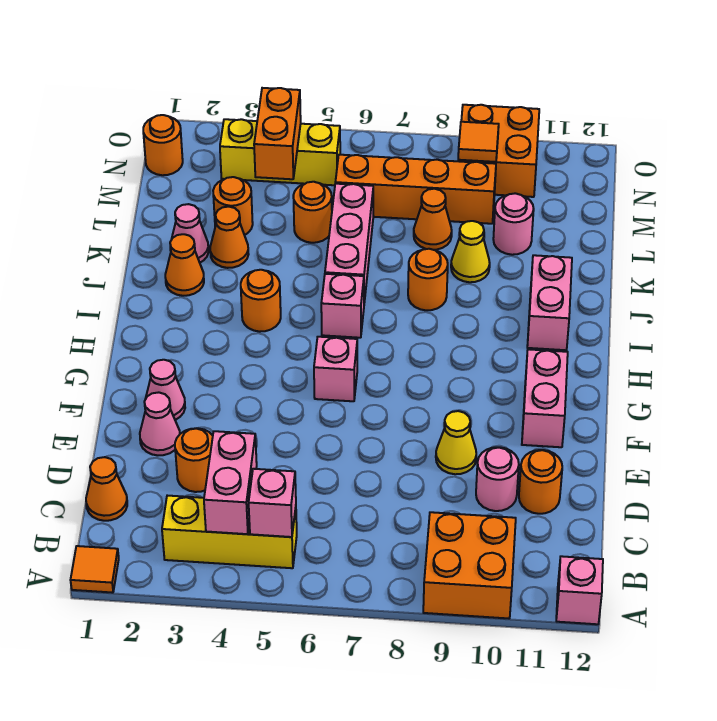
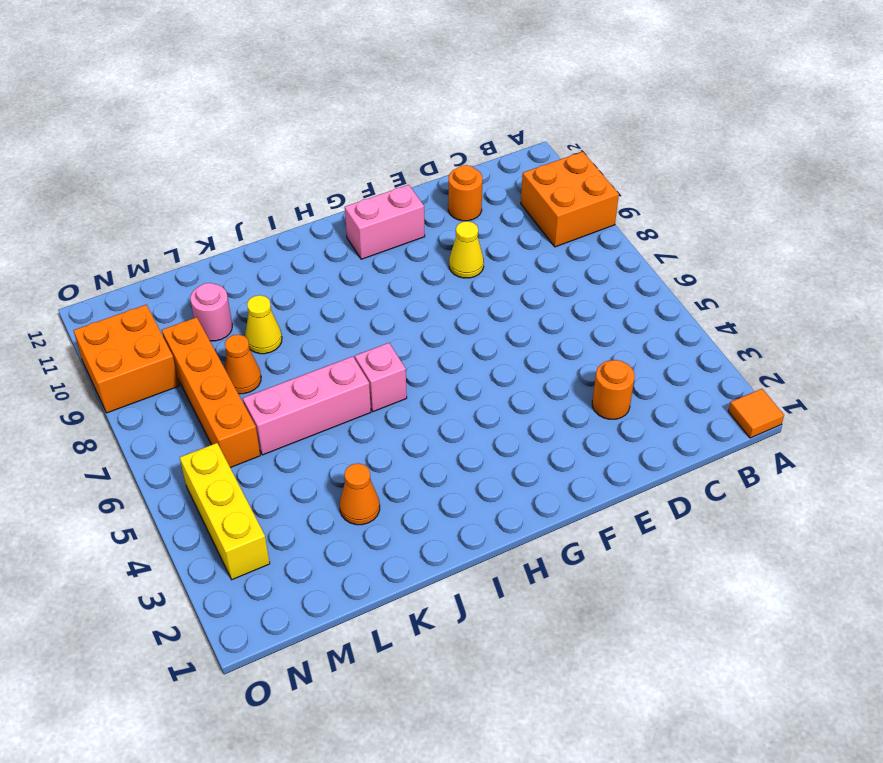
none -> pink 1x1 brick [556,556,603,624]
none -> yellow 1x3 brick [162,496,297,568]
none -> orange 1x1 cone [86,457,127,521]
none -> pink 1x1 round brick [476,447,519,511]

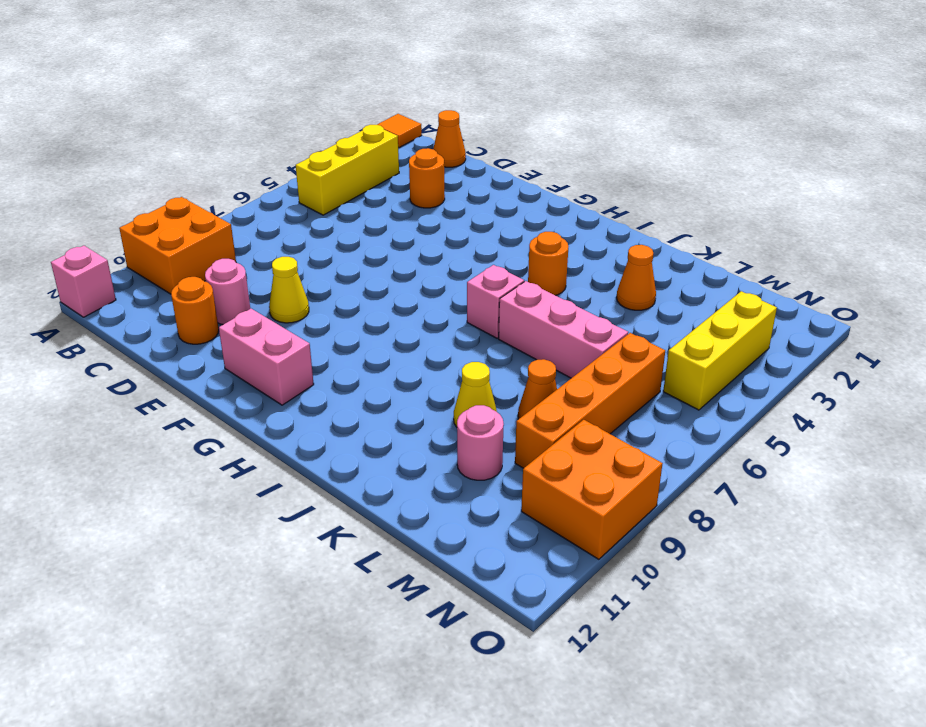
none -> pink 1x1 cone [140,392,180,455]
none -> pink 1x1 cone [146,360,185,420]
none -> pink 1x1 brick [314,337,357,401]
none -> pink 1x2 brick [527,255,572,350]

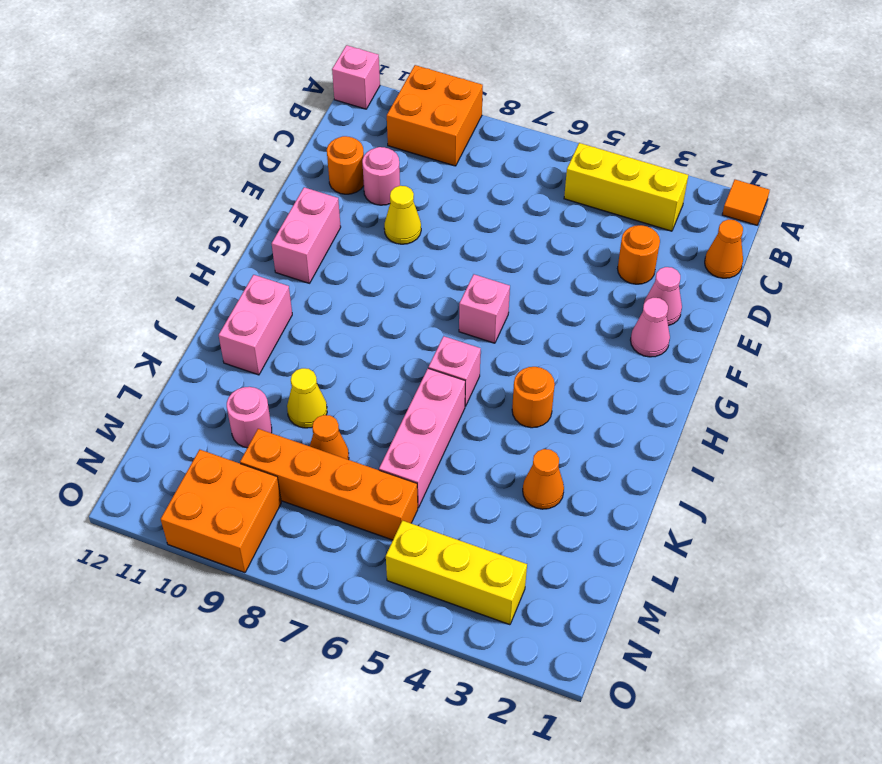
none -> orange 1x1 cone [165,234,204,296]
none -> orange 1x1 round brick [408,249,448,310]
none -> pink 1x1 cone [172,204,209,262]
none -> orange 1x1 round brick [213,177,253,235]

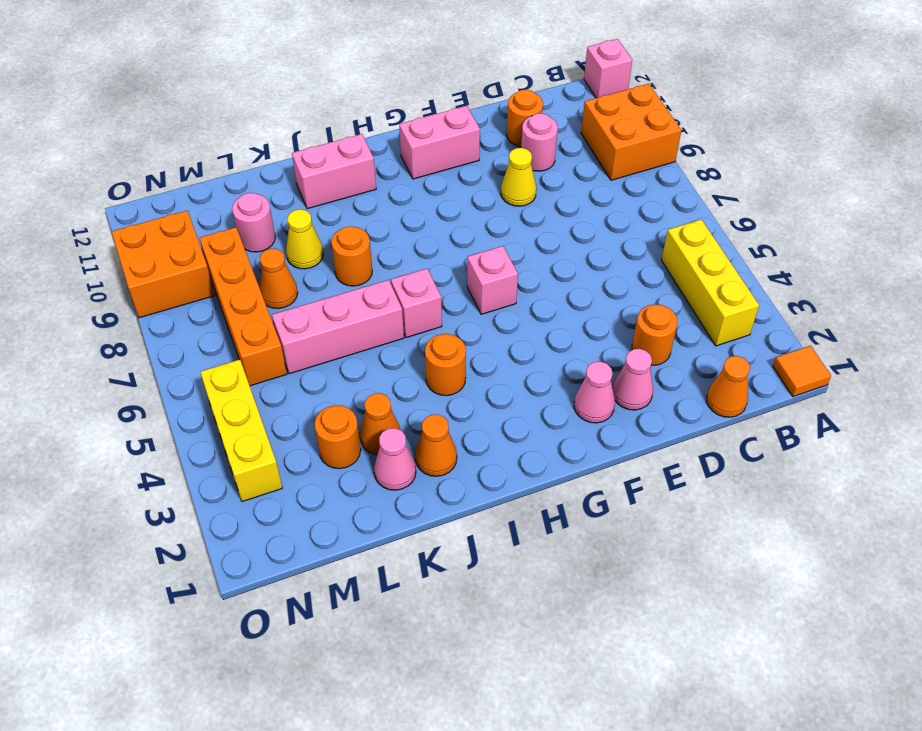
none -> orange 1x1 round brick [293,182,332,243]
none -> orange 1x1 round brick [143,115,183,175]
none -> pink 1x2 brick [204,431,257,534]
none -> pink 1x1 brick [249,469,296,537]

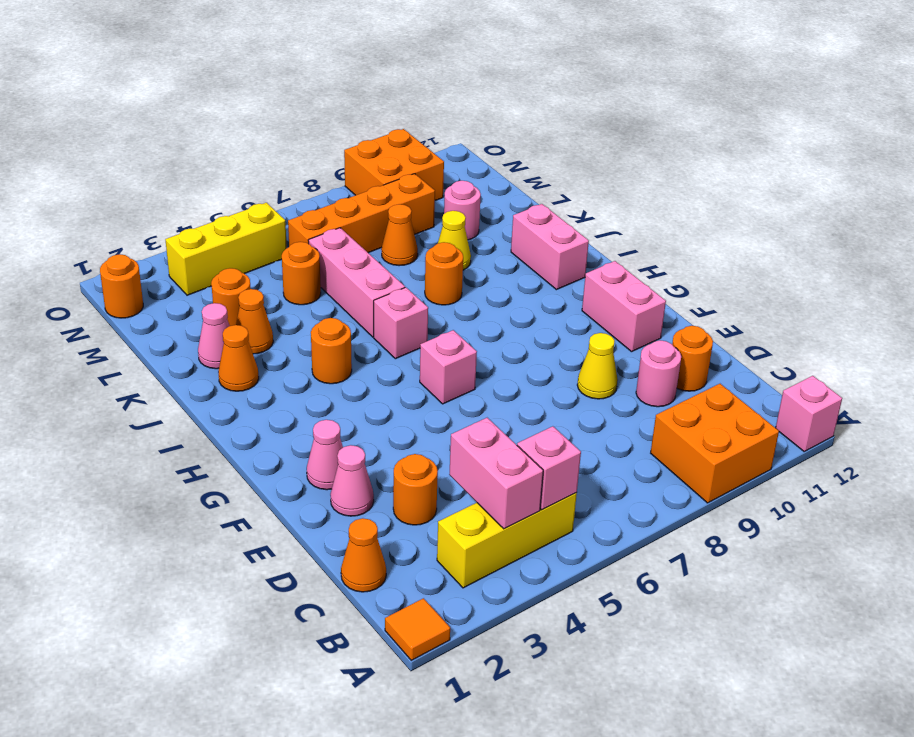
none -> orange 1x2 brick [254,88,301,179]
none -> orange 1x1 tile [458,122,499,162]

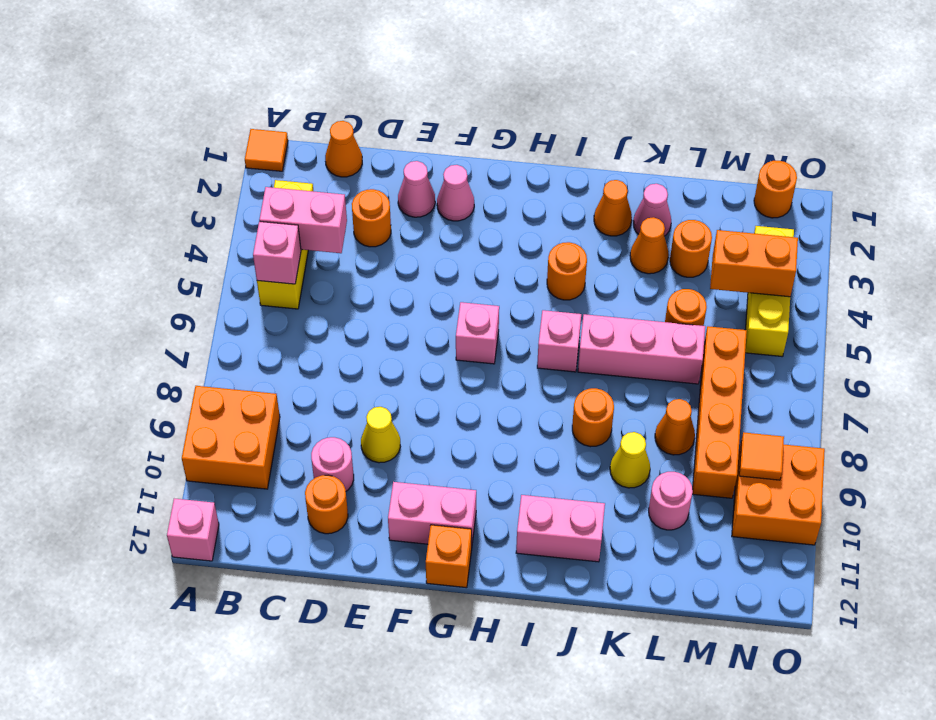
orange 1x1 brick [426,525,472,588] -> none

